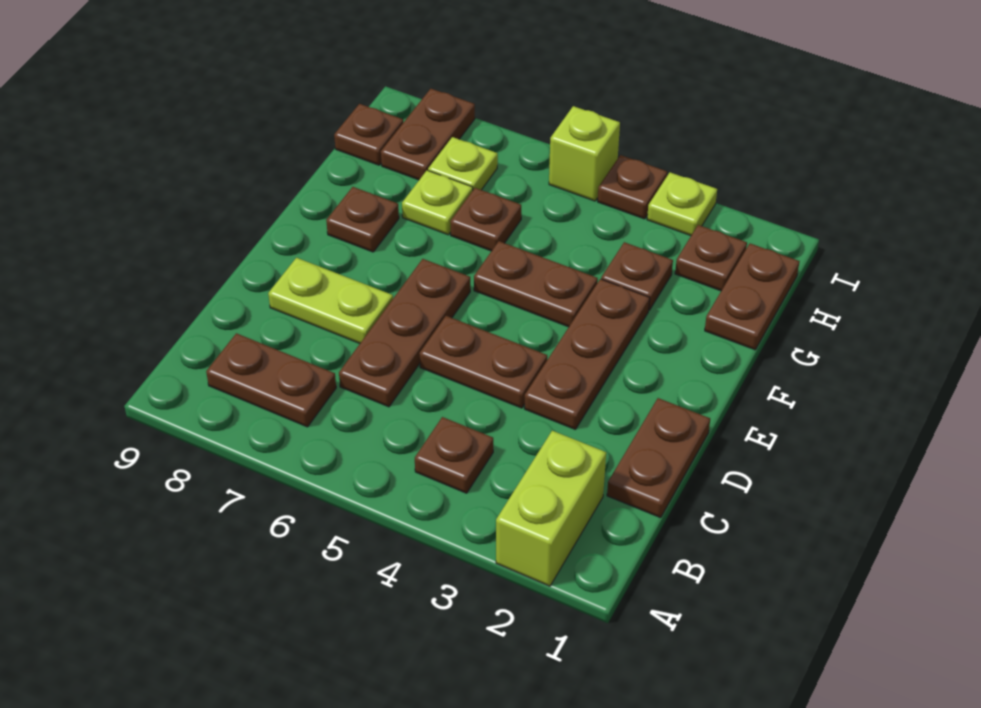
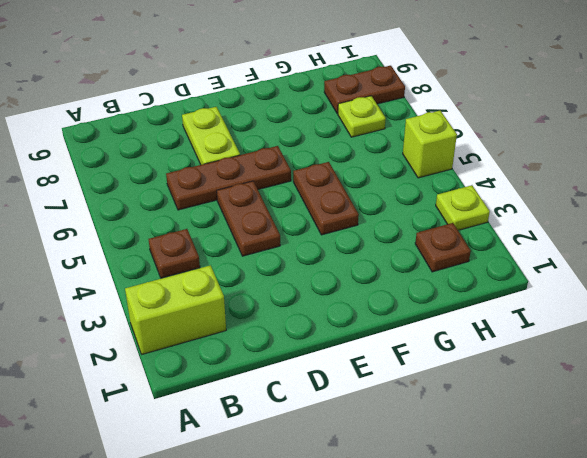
none -> brown 1x2 plate [206,333,336,427]
none -> brown 1x2 plate [607,398,710,518]
none -> brown 1x3 plate [525,279,650,429]

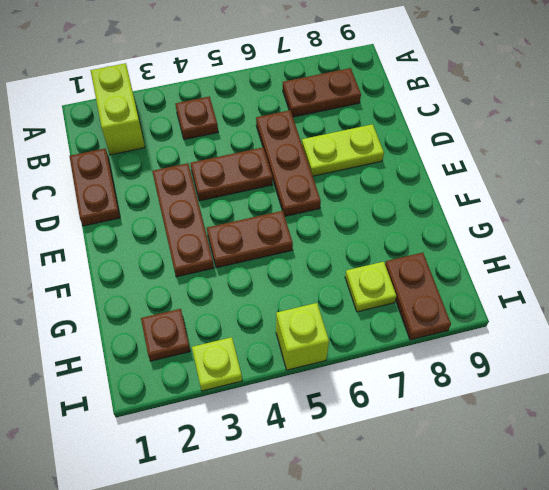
none -> brown 1x1 plate [326,187,399,252]
none -> brown 1x2 plate [705,244,800,350]
none -> brown 1x1 plate [601,242,673,310]

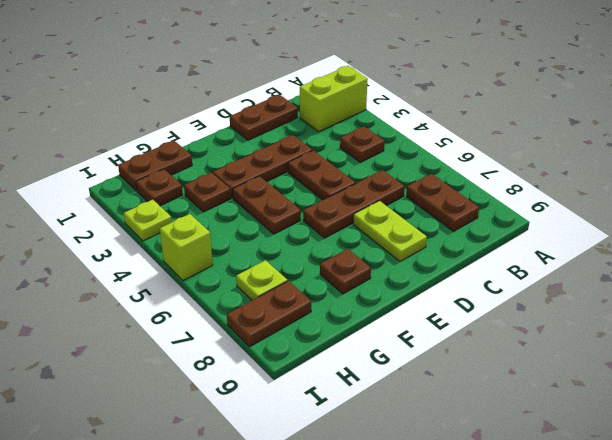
none -> brown 1x1 plate [450,188,521,251]
none -> lime 1x1 plate [402,170,473,235]
none -> brown 1x1 plate [334,104,403,165]

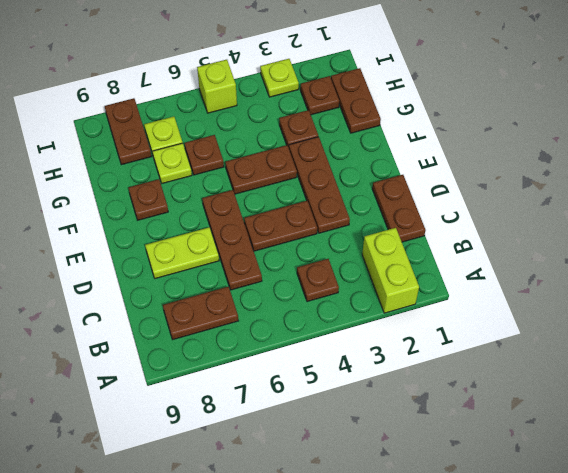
none -> brown 1x1 plate [334,104,403,165]
none -> brown 1x1 plate [598,155,667,219]

